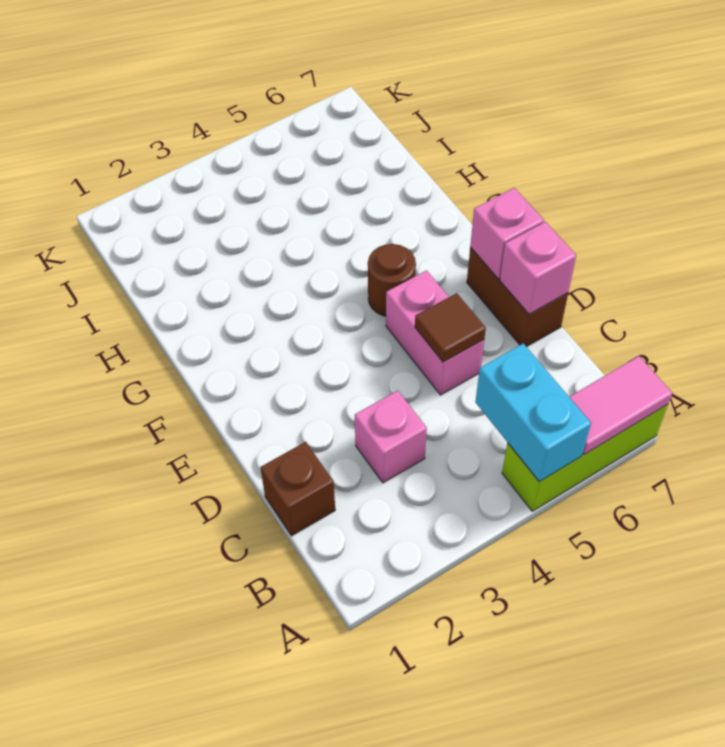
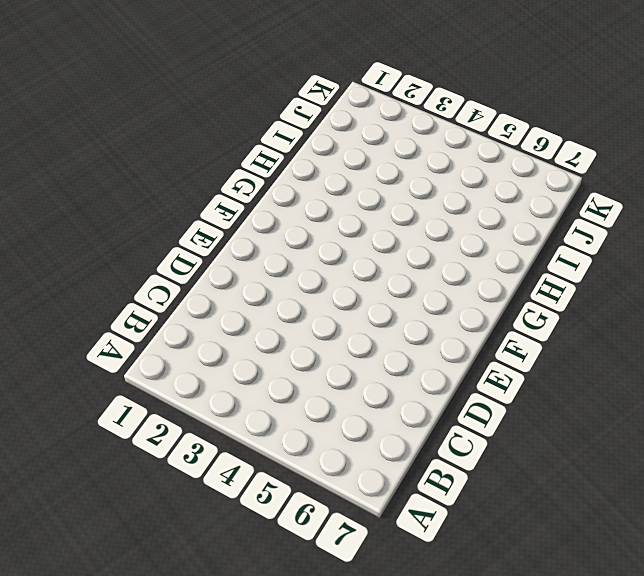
none -> lime 1x3 brick [502,405,668,511]
none -> brown 1x1 brick [260,442,335,536]

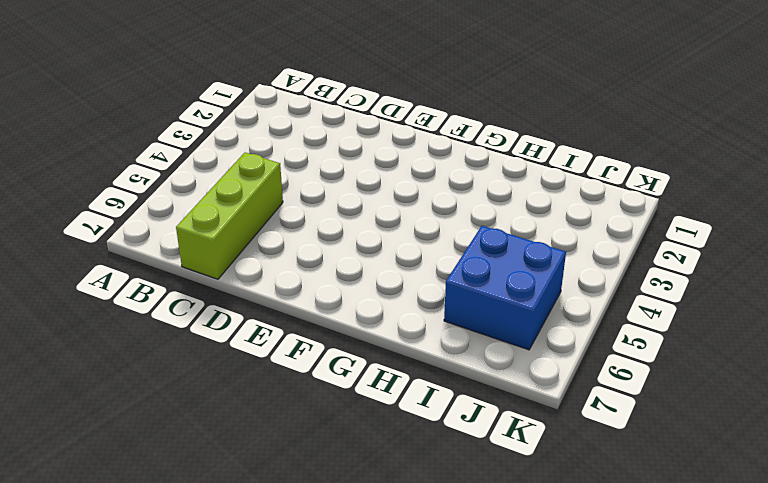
lime 1x3 brick [176,153,283,279] -> lime 1x3 brick moved to [502,405,668,511]
blue 2x2 brick [444,226,566,350] -> none
none -> brown 1x1 brick [260,442,335,536]
none -> pink 1x1 brick [355,391,427,483]

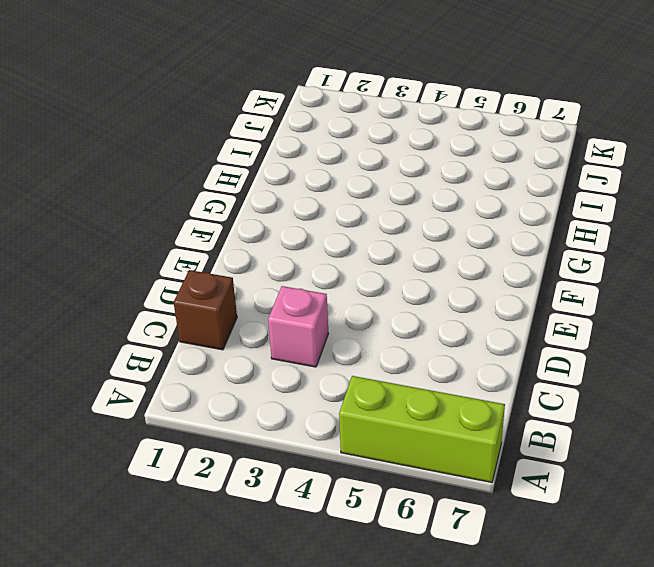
none -> pink 1x2 brick [386,271,484,395]
none -> brown 1x2 brick [467,247,568,347]

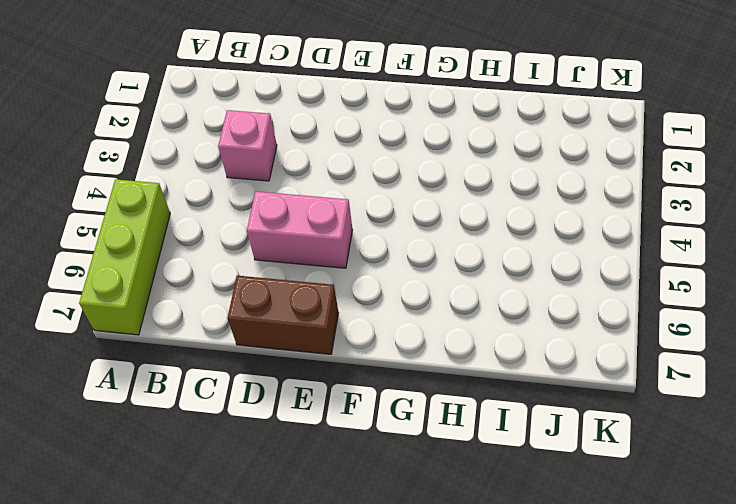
none -> brown 1x1 brick [260,442,335,536]
none -> brown 1x1 round brick [368,244,416,316]

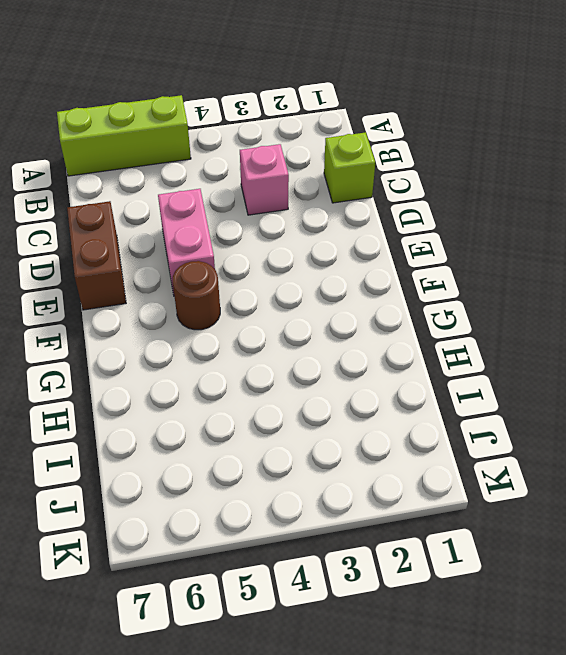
lime 1x1 brick [324,132,375,203] -> brown 1x1 brick [260,442,335,536]
none -> cyan 1x2 brick [475,343,591,482]
none -> pink 1x2 tile [570,356,672,454]

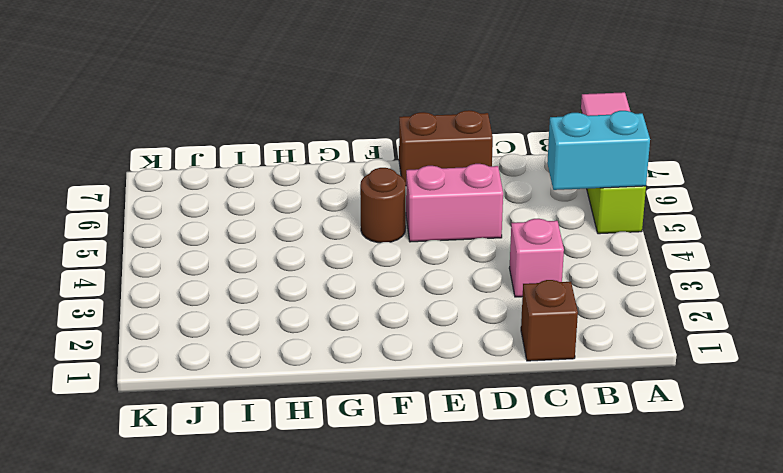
none -> brown 1x1 tile [415,293,486,362]
none -> pink 1x1 brick [500,222,576,314]

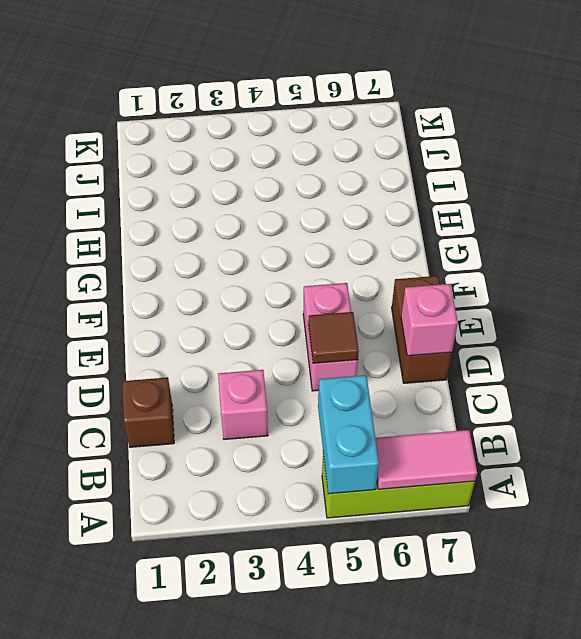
none -> brown 1x1 round brick [368,244,416,316]
none -> pink 1x1 brick [470,188,544,279]

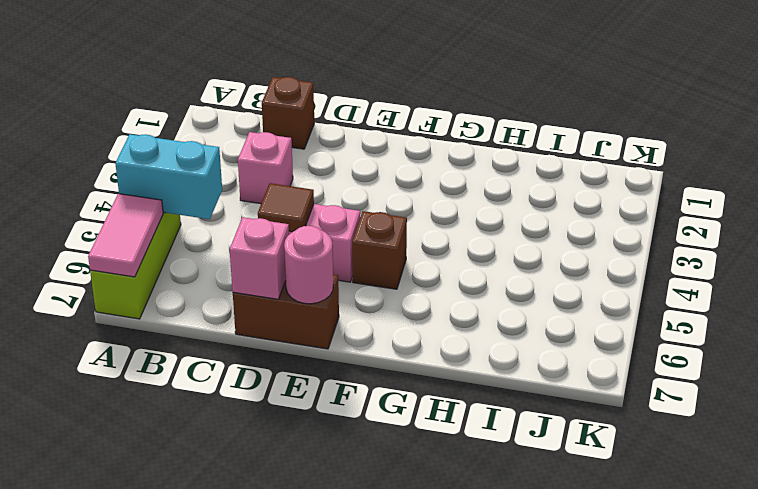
pink 1x1 round brick [284,226,333,304] -> pink 1x1 brick [470,188,544,279]
brown 1x1 brick [352,211,407,289] -> brown 1x1 round brick [368,244,416,316]

